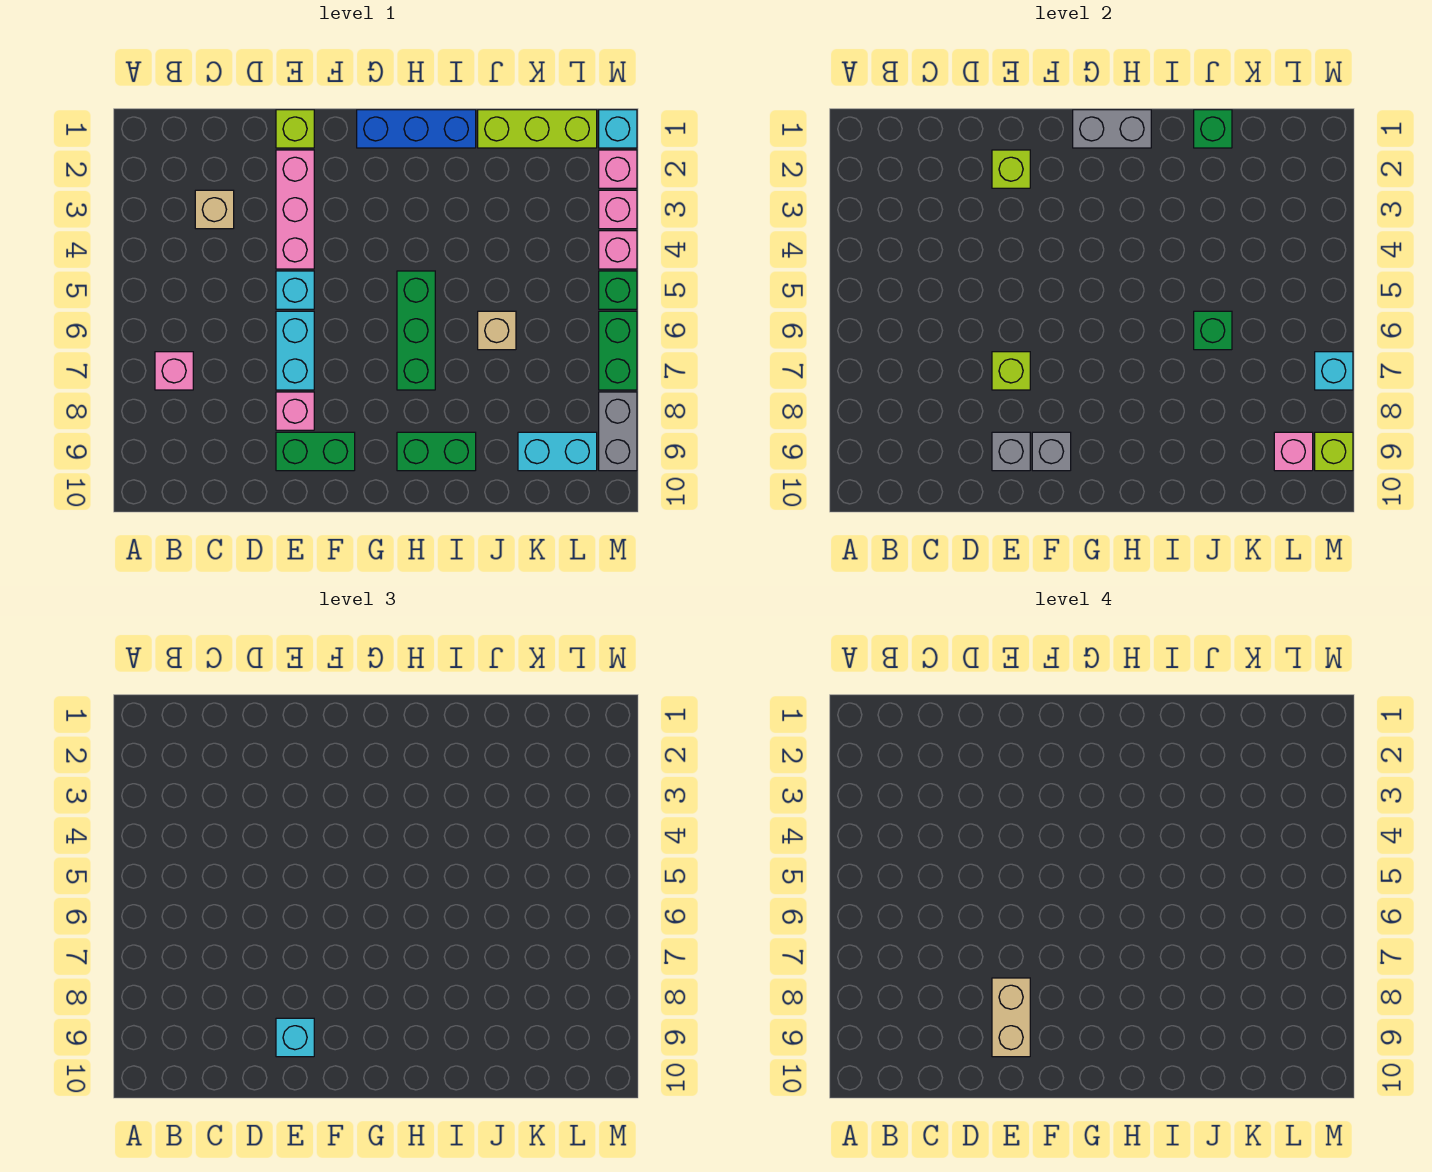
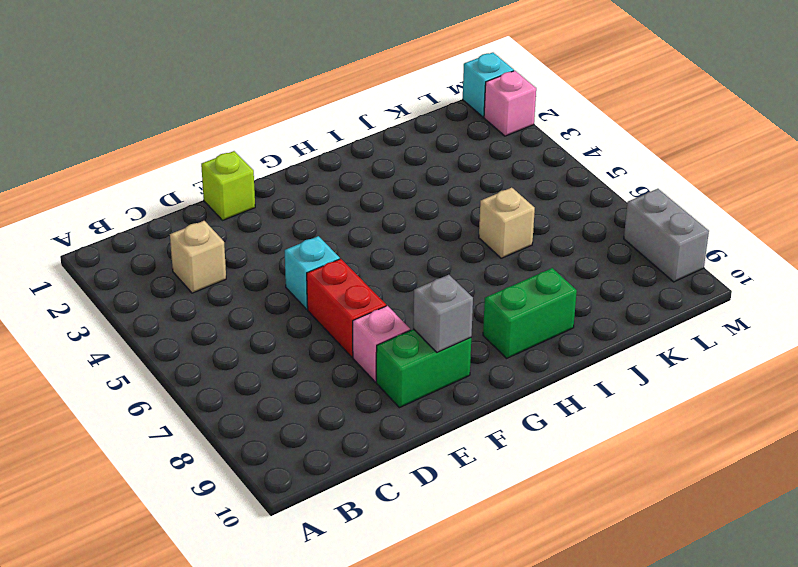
red 1x2 brick [307,259,386,357] -> cyan 1x2 brick [276,311,314,390]
none -> pink 1x1 brick [155,352,193,390]
none -> pink 1x3 brick [276,150,314,269]
none -> blue 1x3 brick [357,110,476,148]
none -> green 1x3 brick [397,271,435,390]

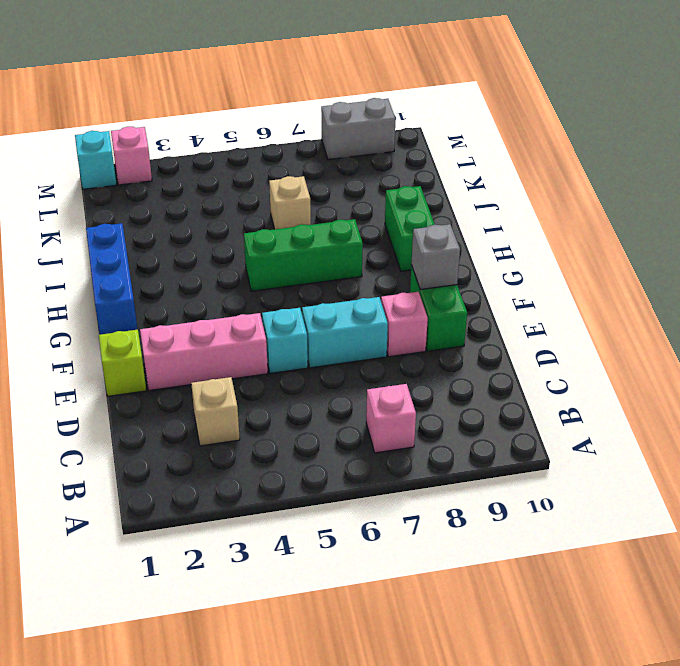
none -> lime 1x3 brick [478,110,597,148]
none -> cyan 1x2 brick [518,432,597,471]
none -> pink 1x1 brick [599,190,637,229]
none -> pink 1x1 brick [599,231,637,269]

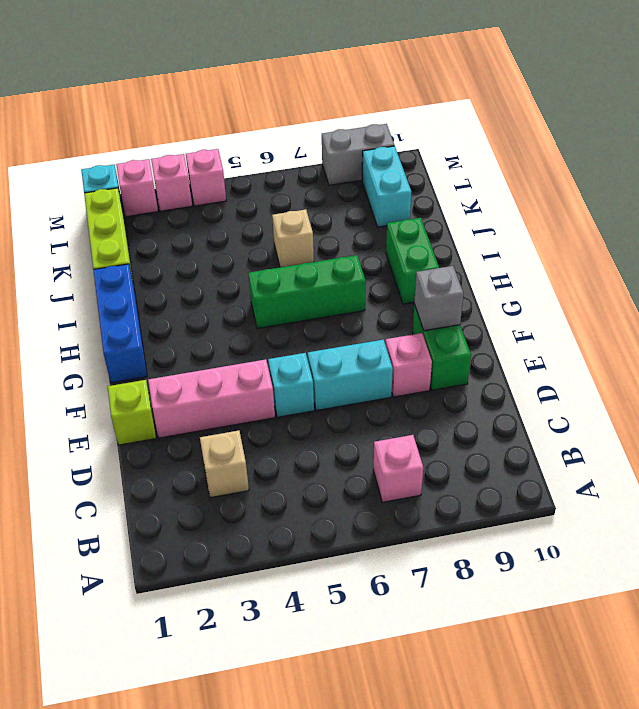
none -> green 1x1 brick [599,271,637,309]
none -> green 1x2 brick [599,311,637,390]
none -> lime 1x1 brick [992,150,1030,188]
none -> lime 1x1 brick [992,352,1030,390]

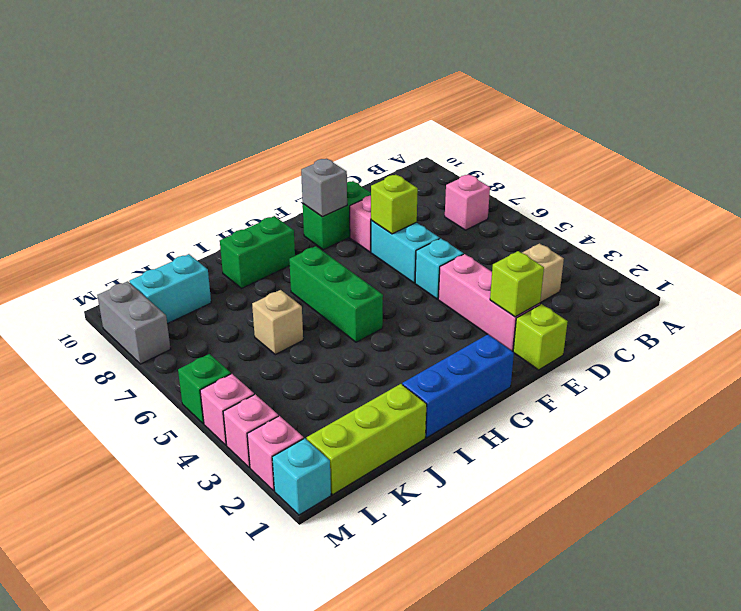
none -> green 1x2 brick [599,311,637,390]
none -> grey 1x1 brick [992,432,1030,471]
none -> grey 1x2 brick [1073,110,1151,148]
none -> green 1x1 brick [1194,110,1232,148]

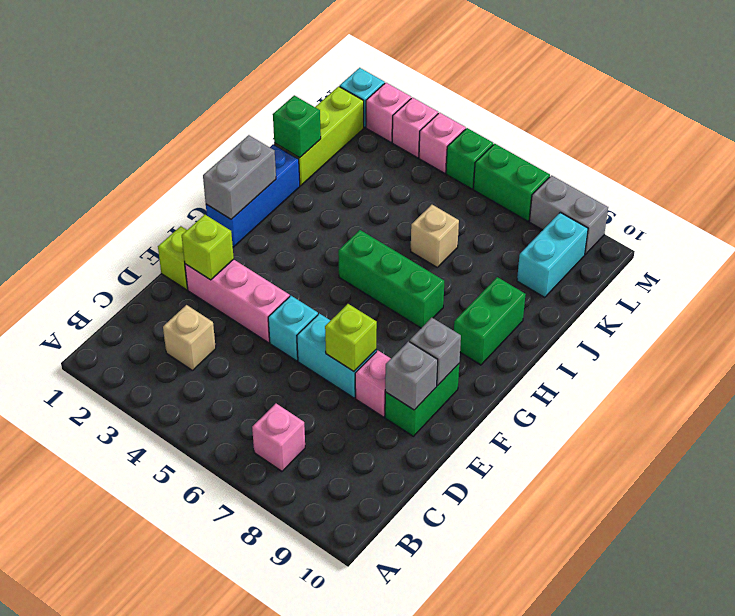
none -> green 1x1 brick [1194,311,1232,350]
none -> pink 1x1 brick [1274,432,1313,471]
none -> cyan 1x1 brick [1315,352,1353,390]
none -> lime 1x1 brick [1315,432,1353,471]

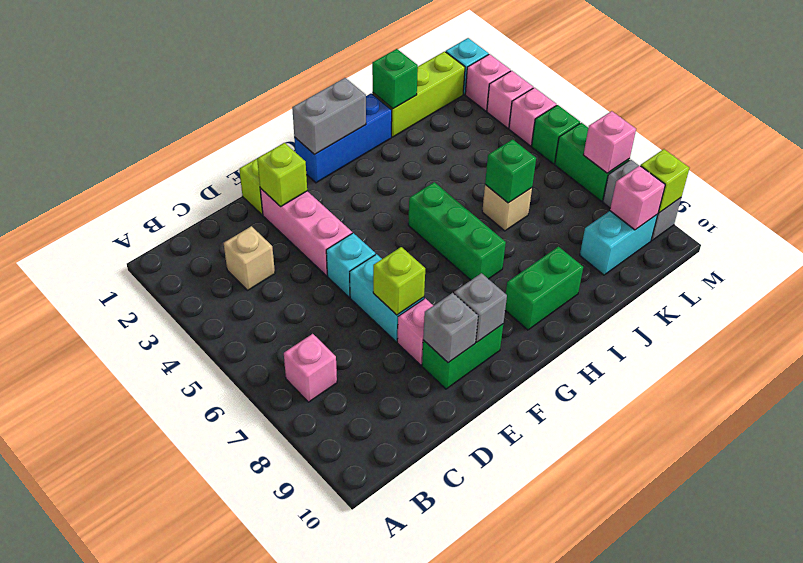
pink 1x1 brick [584,111,636,173] -> cyan 1x1 brick [1315,352,1353,390]
none -> cyan 1x1 brick [276,1018,314,1057]
none -> tan 1x2 brick [992,978,1030,1057]

